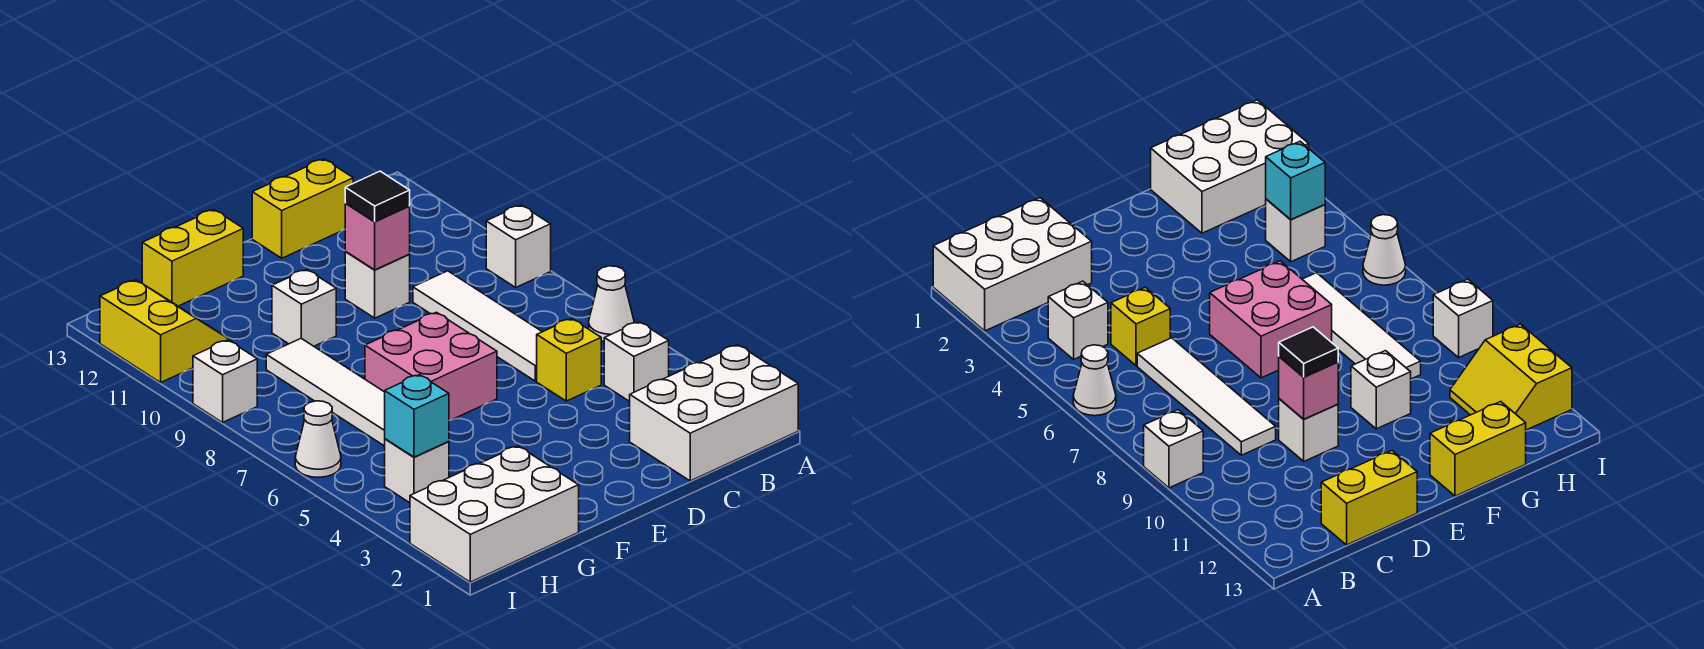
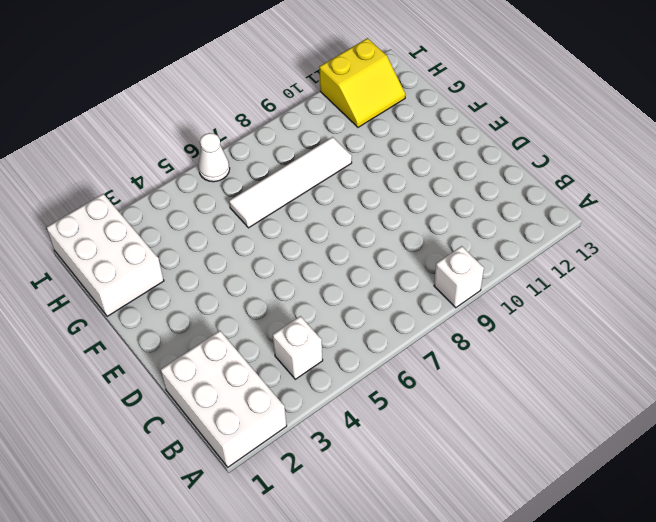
none -> white 1x1 cone [589,266,634,342]
none -> yellow 1x1 brick [537,319,601,401]
none -> white 1x4 tile [413,271,542,381]

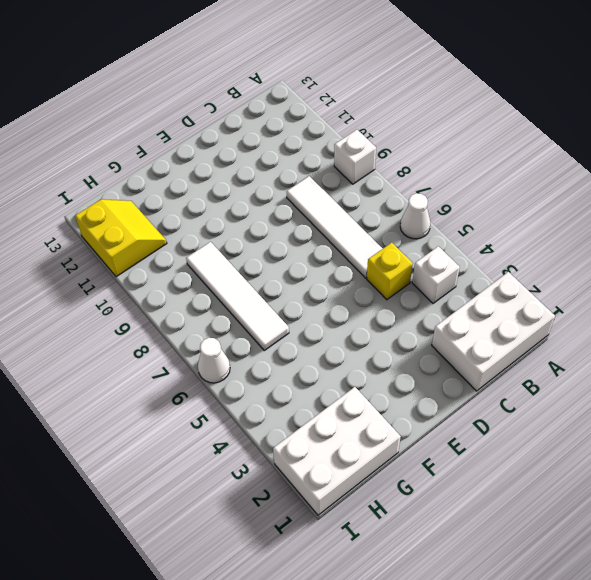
none -> yellow 1x2 brick [252,159,353,258]
none -> white 1x1 brick [345,251,410,318]
none -> pink 2x2 brick [365,312,497,421]

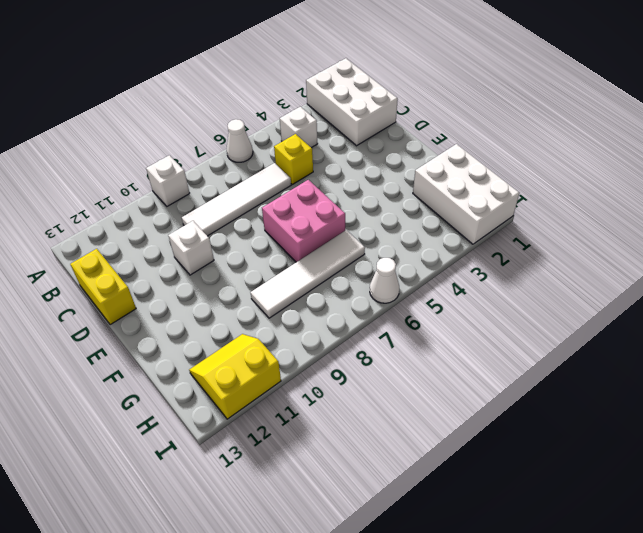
none -> white 1x1 brick [272,269,336,346]
none -> yellow 1x2 brick [142,210,243,306]
none -> white 1x1 brick [385,439,449,503]

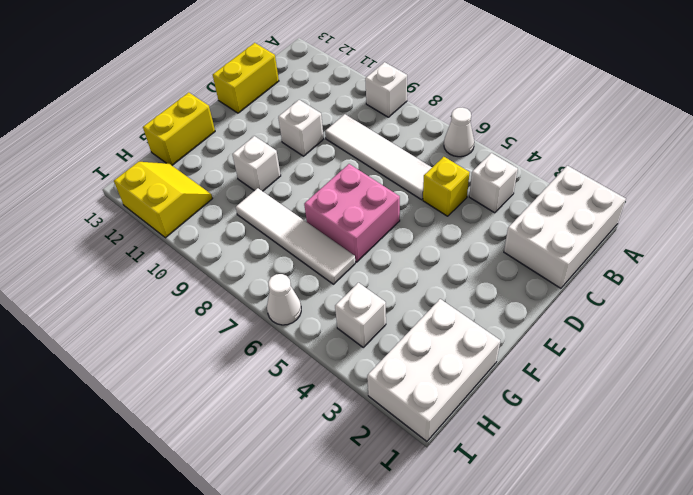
none -> white 1x1 brick [193,340,257,422]
none -> pink 1x1 brick [345,204,410,270]
none -> cyan 1x1 brick [385,375,449,457]

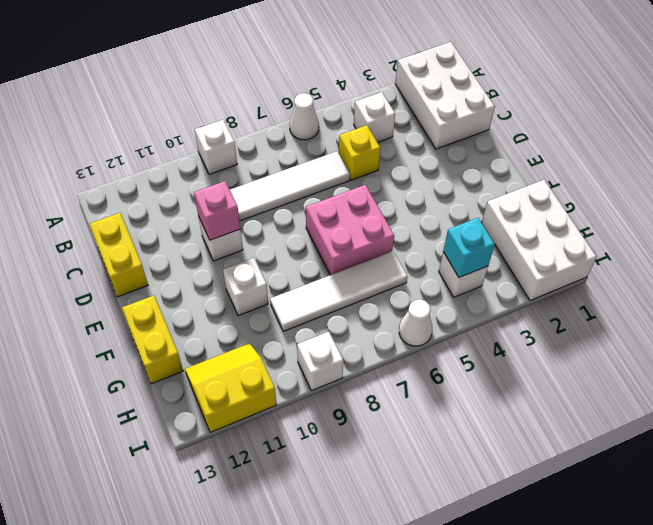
none -> black 1x1 tile [345,171,410,221]

